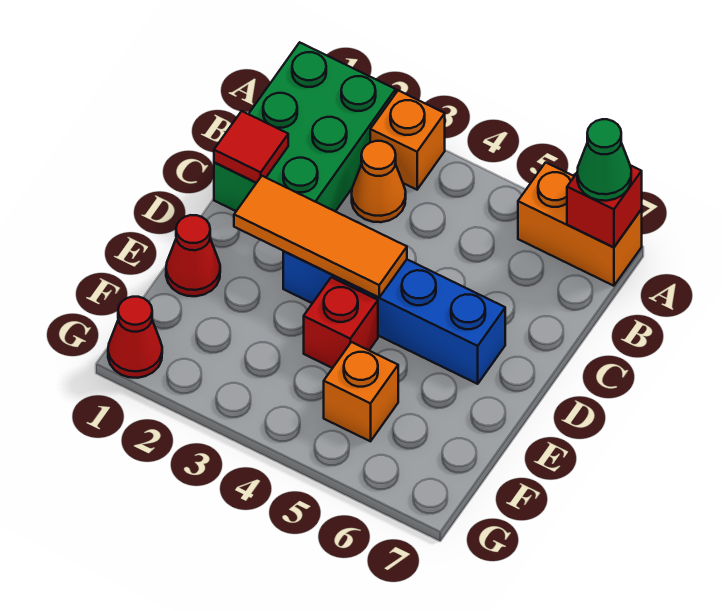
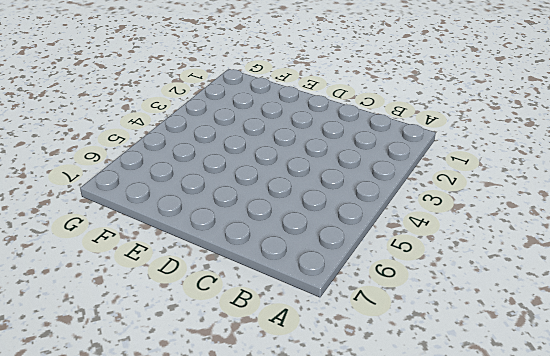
none -> green 2x3 brick [214,42,396,211]
none -> orange 1x1 brick [370,91,445,190]
none -> orange 1x2 brick [518,162,642,286]

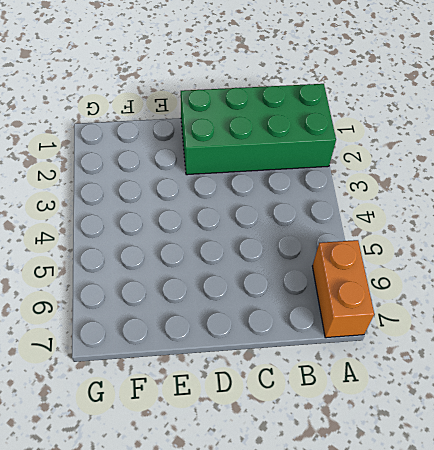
green 2x4 brick [181,84,336,175] -> green 2x3 brick [214,42,396,211]
none -> orange 1x1 brick [370,91,445,190]
none -> orange 1x1 cone [352,141,406,222]
none -> blue 1x4 brick [283,251,505,384]

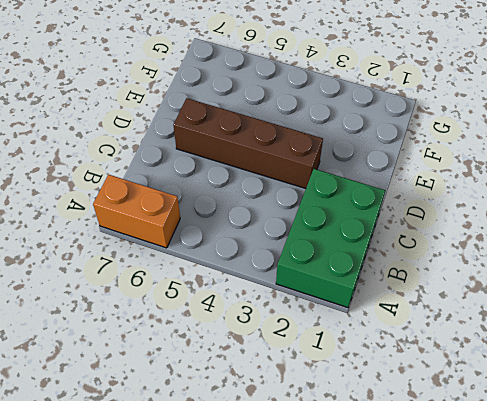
brown 1x4 brick [173,98,323,188] -> blue 1x4 brick [283,251,505,384]
none -> orange 1x1 brick [370,91,445,190]
none -> orange 1x1 cone [352,141,406,222]
none -> red 1x1 cone [166,215,220,296]

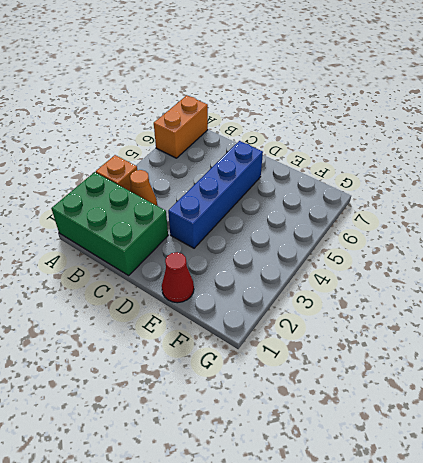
none -> red 1x1 brick [304,277,378,368]
none -> orange 1x1 brick [324,342,398,441]
none -> red 1x1 cone [108,297,162,378]

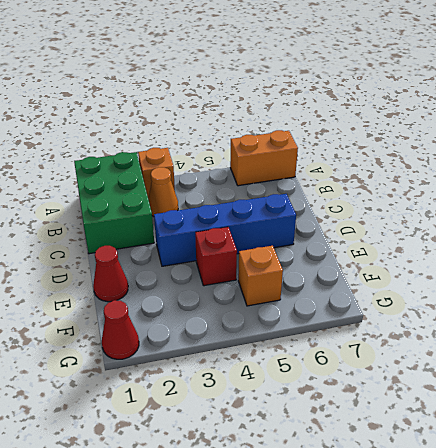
none -> red 1x1 brick [567,165,642,247]
none -> red 1x1 tile [214,111,288,183]
none -> orange 1x3 tile [234,176,407,297]

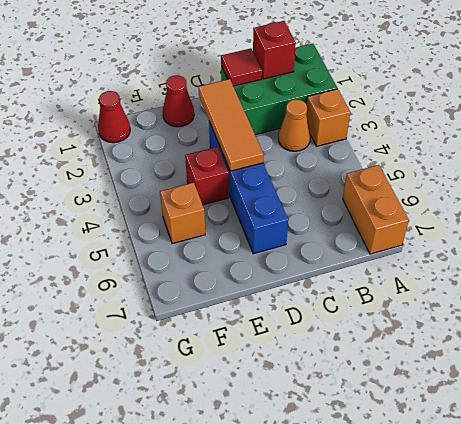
red 1x1 brick [253,21,296,79] -> red 1x1 brick moved to [567,165,642,247]
none -> green 1x1 cone [577,119,631,201]

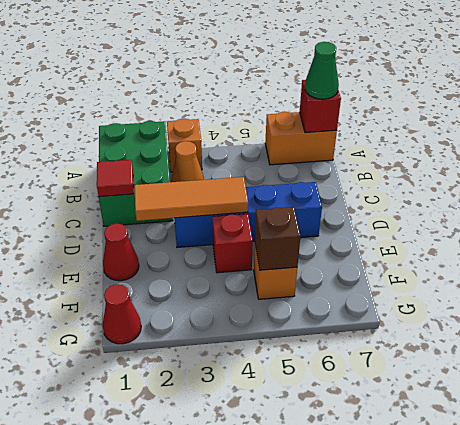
brown 1x1 brick [255,207,300,270] -> none

